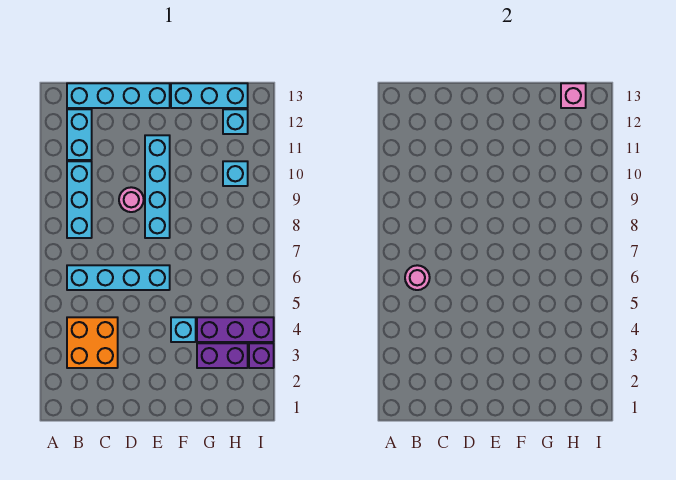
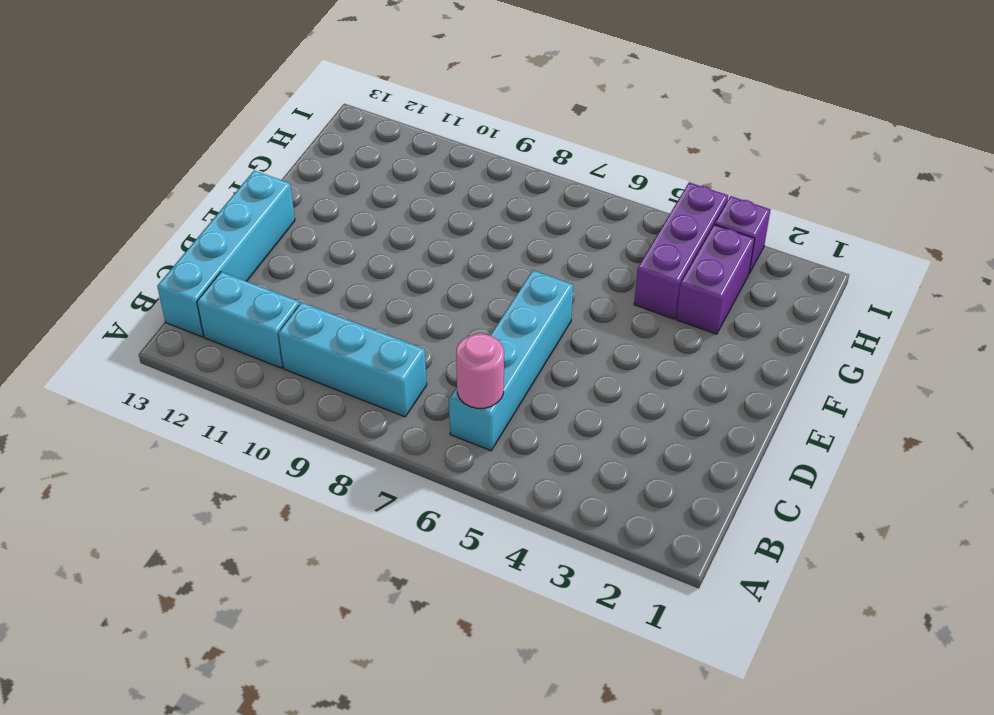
none -> orange 2x2 brick [67,317,118,368]
none -> pink 1x1 round brick [119,187,144,212]
none -> cyan 1x4 brick [145,135,170,238]

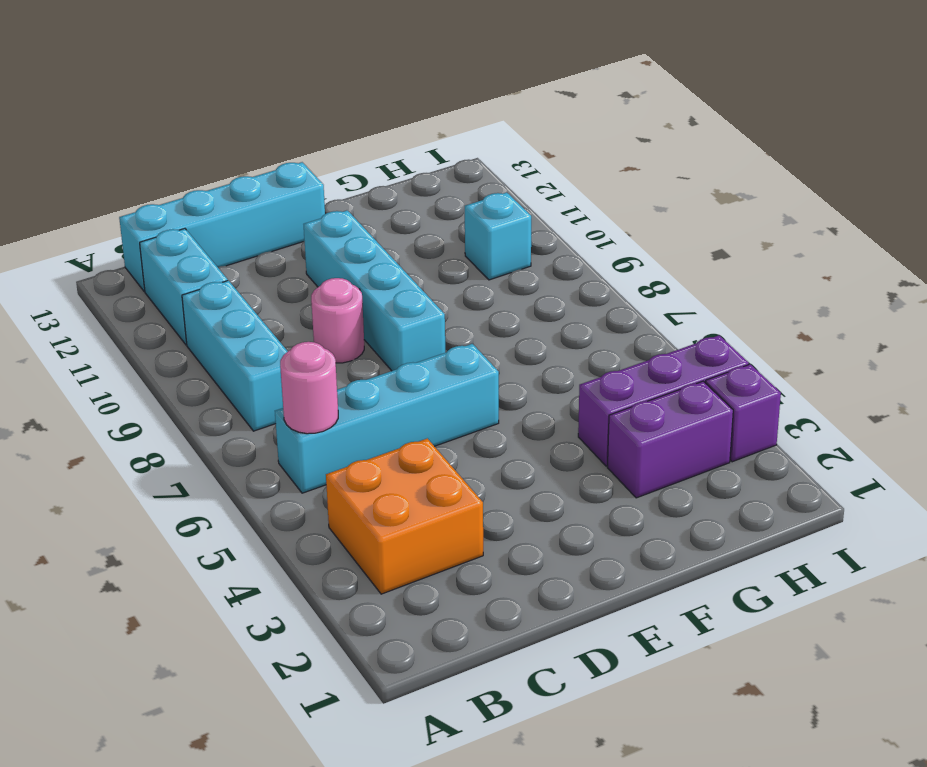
none -> cyan 1x1 brick [171,317,196,342]
none -> cyan 1x3 brick [171,83,248,108]
none -> cyan 1x1 brick [223,109,248,134]

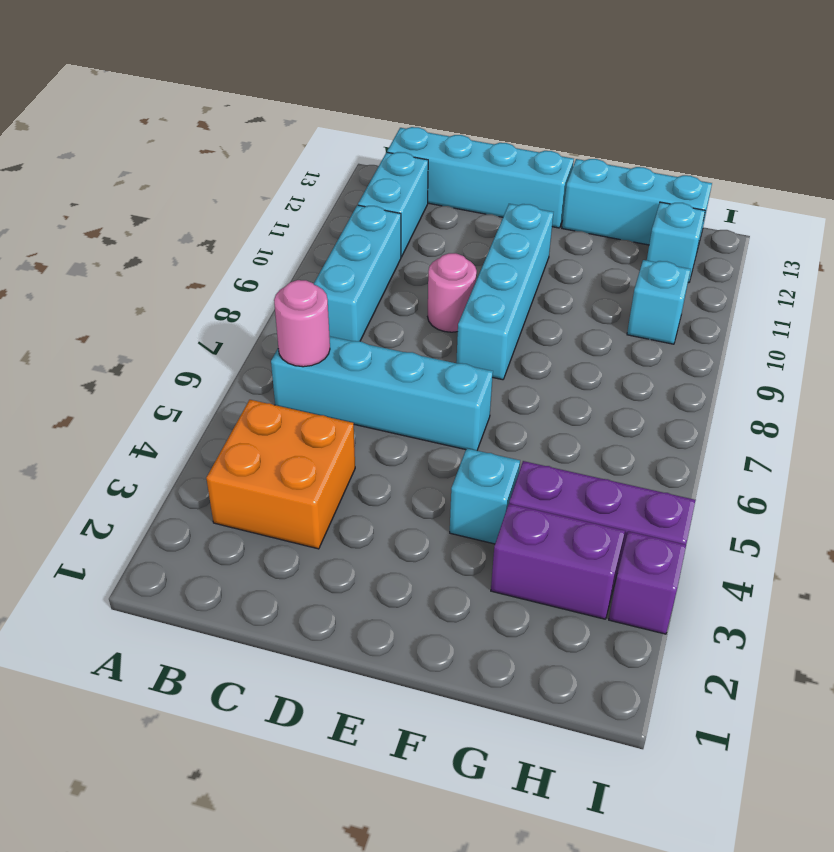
none -> pink 1x1 brick [561,83,586,108]

